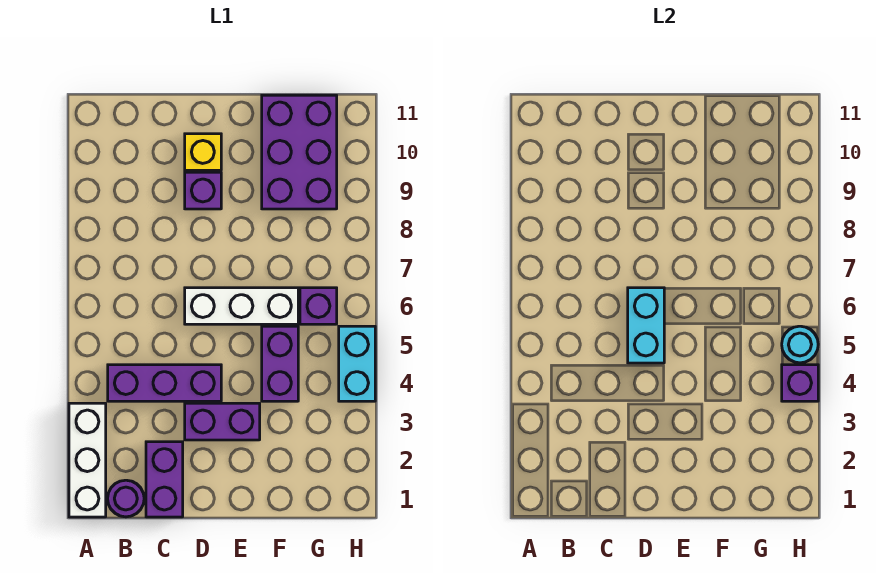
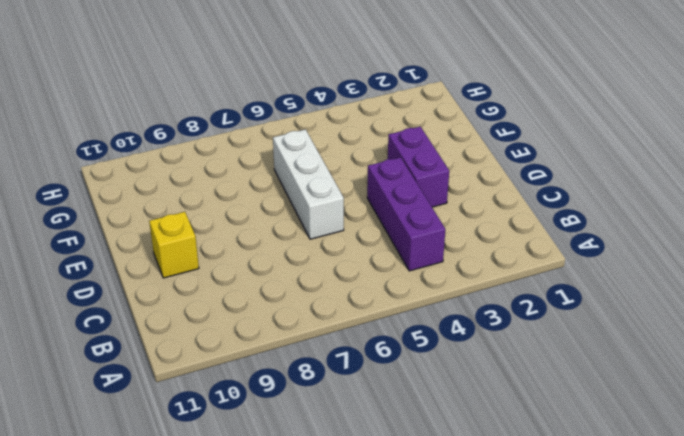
none -> white 1x3 brick [69,403,106,517]
none -> purple 1x1 round brick [108,480,144,517]
none -> purple 1x2 brick [146,442,183,517]

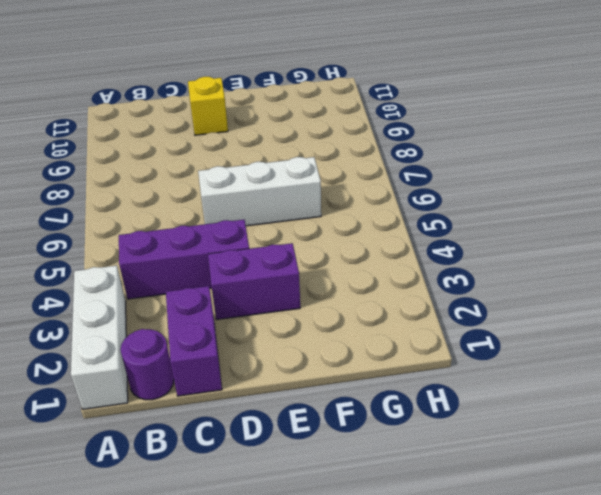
none -> purple 1x1 brick [185,172,221,209]
none -> purple 1x2 brick [262,326,298,401]
none -> purple 2x3 brick [262,95,337,209]

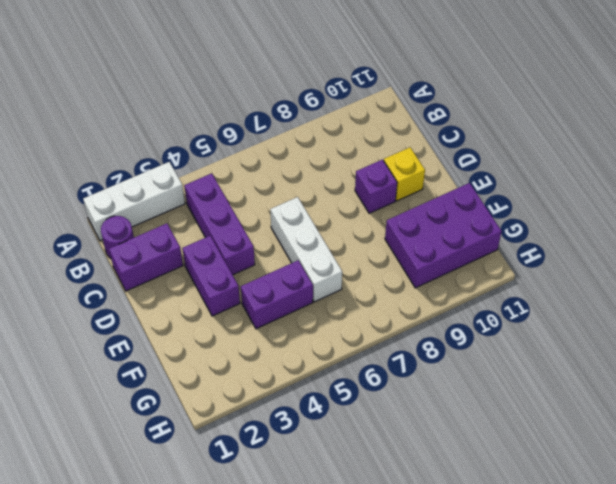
none -> purple 1x1 brick [300,288,337,324]
none -> cyan 1x2 brick [339,326,375,401]
none -> cyan 1x2 brick [628,288,664,363]

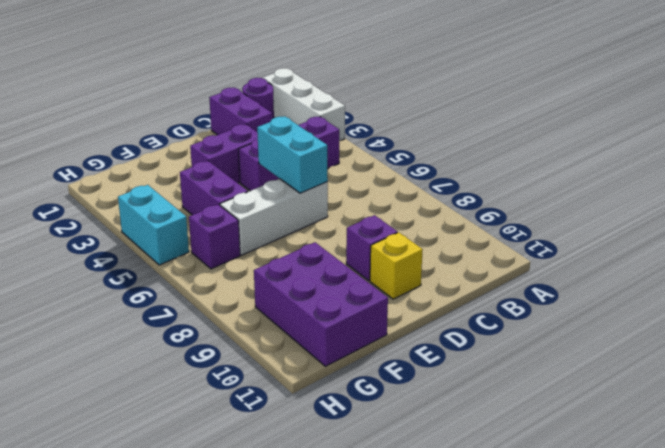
none -> purple 1x1 brick [782,365,818,401]
none -> cyan 1x1 round brick [782,326,818,363]

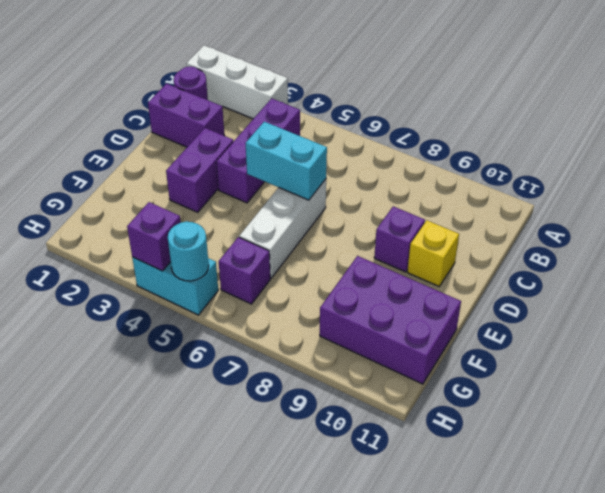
none -> purple 1x2 brick [262,326,298,401]

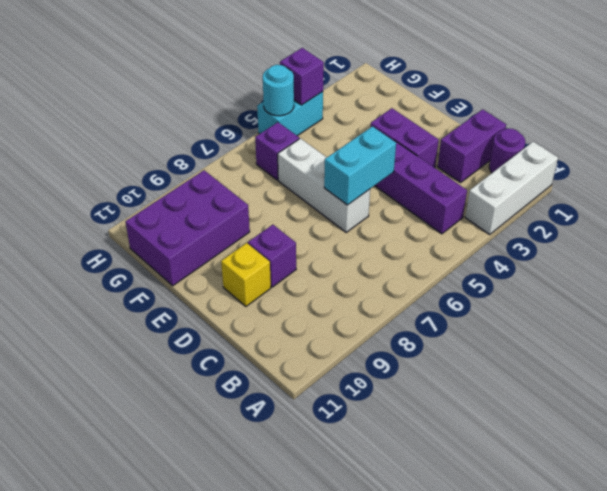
none -> purple 1x2 brick [262,326,298,401]

